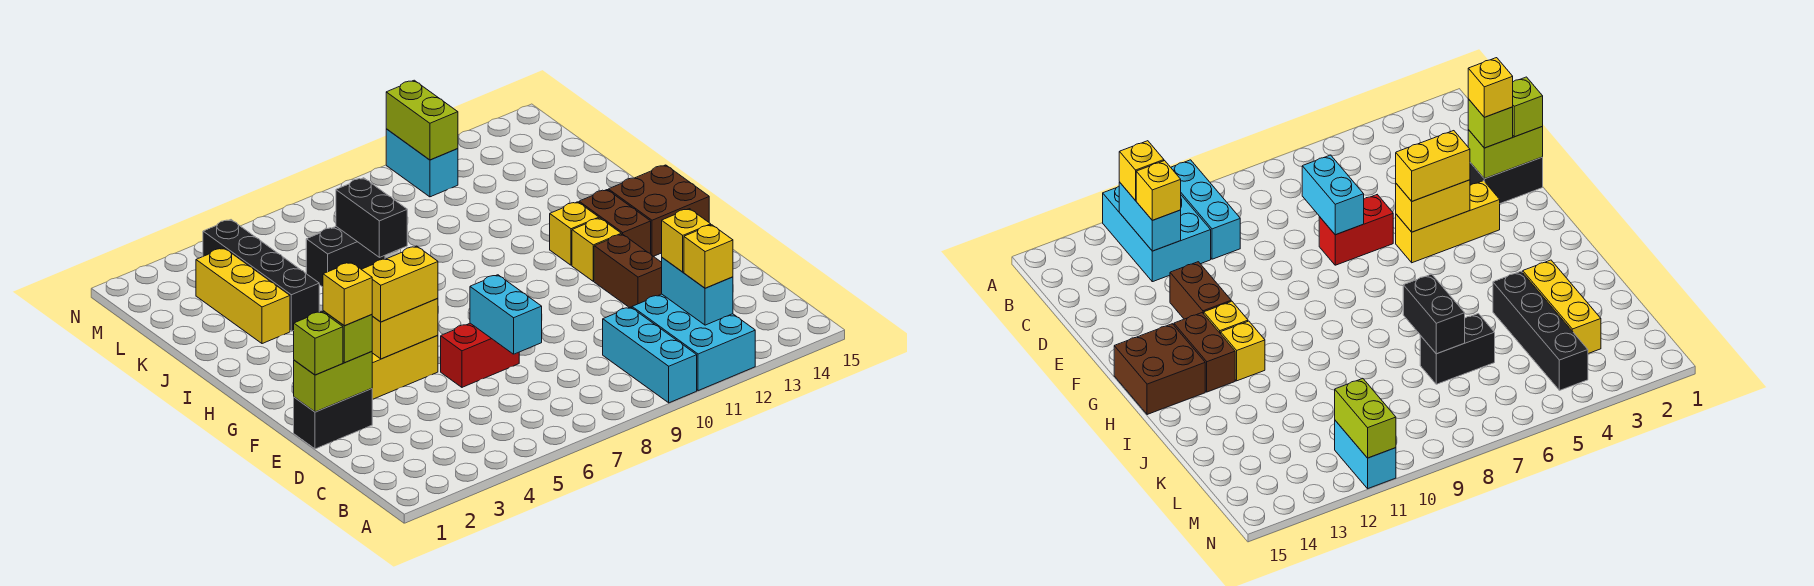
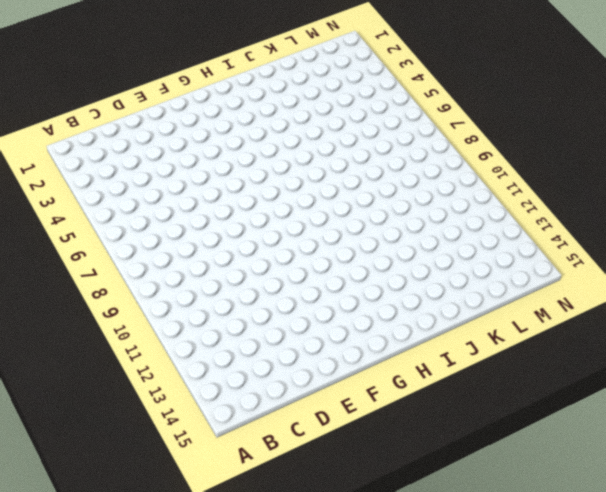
none -> cyan 1x3 brick [603,307,697,403]
none -> cyan 2x3 brick [632,294,755,391]
none -> black 1x2 brick [294,389,372,449]

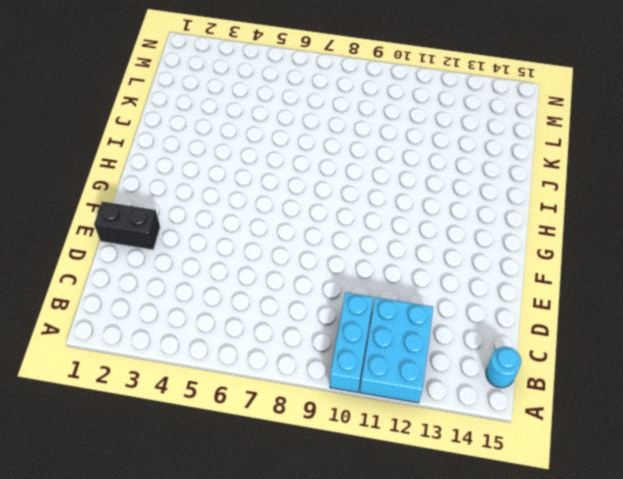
cyan 1x1 round brick [486,347,521,388] -> none
none -> red 1x2 brick [441,323,519,387]
none -> brown 1x2 brick [594,234,662,308]
none -> yellow 1x3 brick [372,335,438,399]

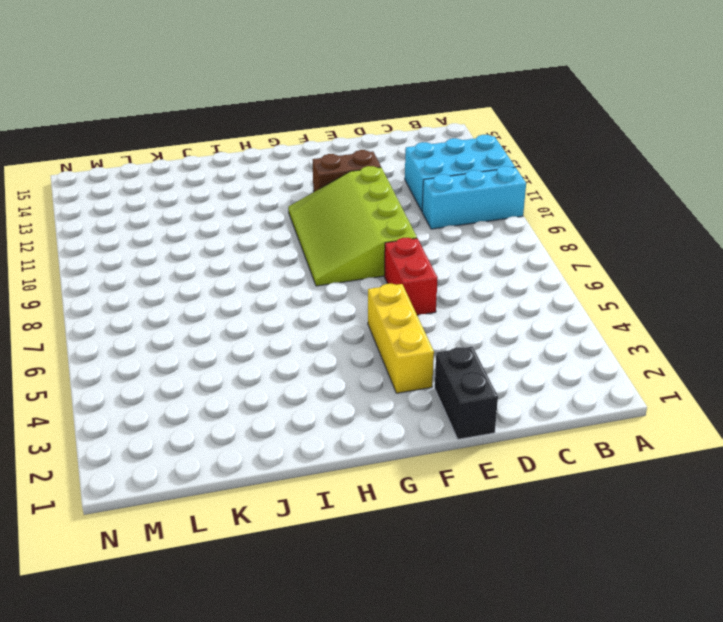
lime 3x4 slope [288,166,417,286] -> none
none -> yellow 1x1 brick [572,218,621,281]
none -> brown 1x2 brick [579,190,651,254]
none -> brown 2x2 brick [608,165,709,256]

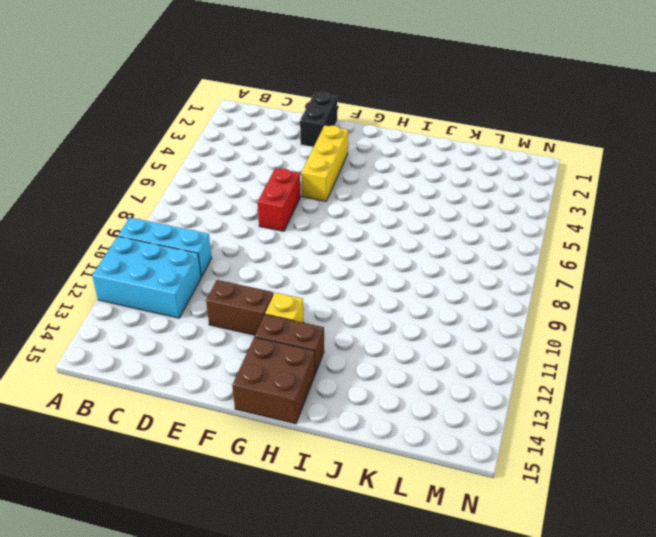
none -> yellow 1x1 brick [550,202,599,265]
none -> yellow 1x3 brick [196,248,290,344]
none -> black 1x4 brick [203,220,319,331]

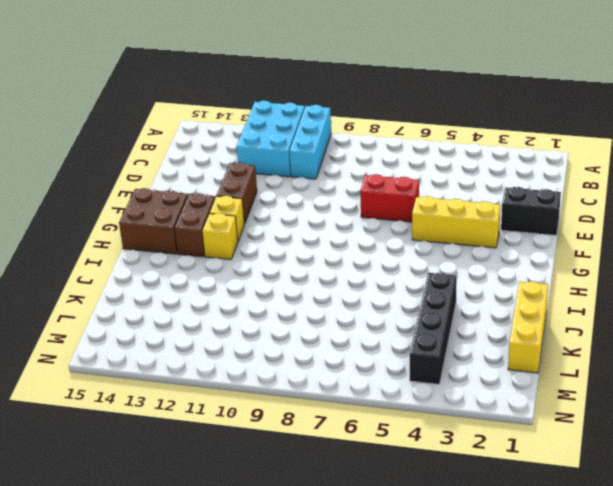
yellow 1x3 brick [508,282,548,373] -> yellow 1x3 brick moved to [196,248,290,344]
none -> black 1x2 brick [306,227,385,287]
none -> cyan 1x2 brick [386,129,458,197]
none -> cyan 1x2 brick [662,258,733,325]

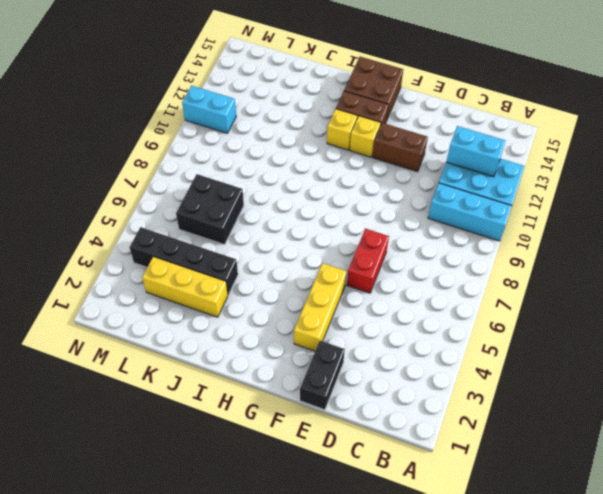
black 2x2 brick [176,174,244,244] -> black 1x2 brick [306,227,385,287]
none -> cyan 1x2 brick [470,275,542,354]
none -> lime 1x2 brick [294,351,372,412]
none -> yellow 1x2 brick [372,298,438,359]

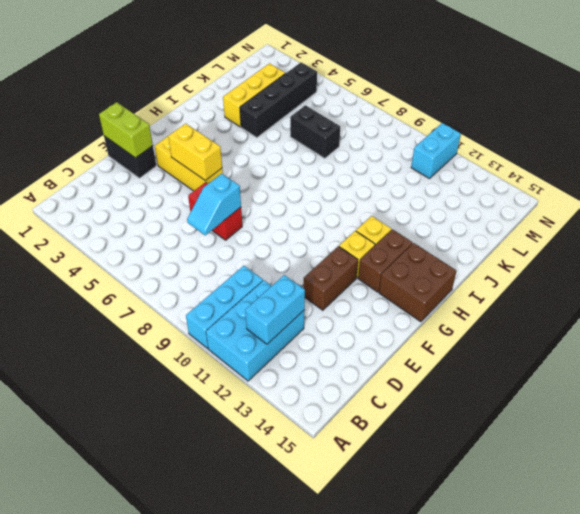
cyan 1x2 slope [187,174,241,235] -> cyan 1x2 brick [470,275,542,354]
none -> black 1x2 brick [336,178,407,257]
none -> lime 1x2 brick [386,80,458,160]
none -> yellow 1x1 brick [684,225,733,288]

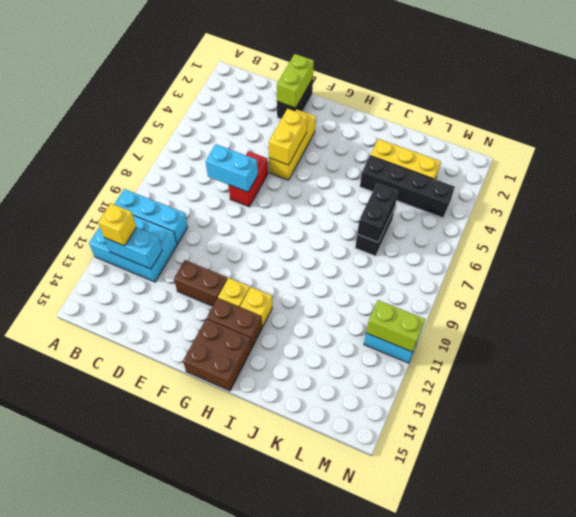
black 1x2 brick [357,183,398,242] -> black 1x2 brick turned to [336,178,407,257]
none -> yellow 1x1 brick [662,209,711,272]
none -> lime 1x1 brick [294,311,343,375]
none -> lime 1x1 brick [323,311,372,363]

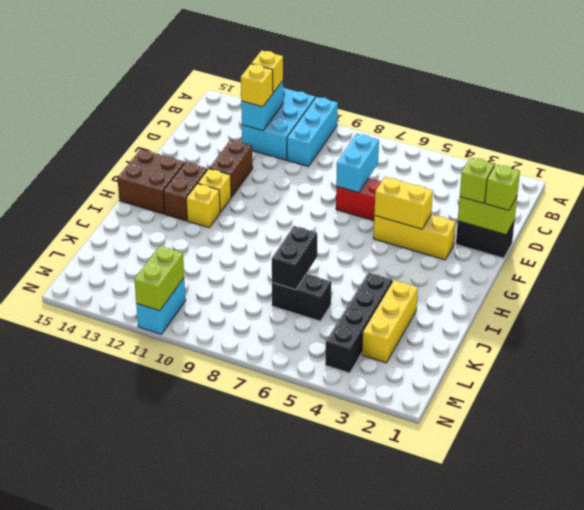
none -> yellow 1x2 brick [361,246,438,322]
none -> yellow 1x1 brick [323,262,372,326]

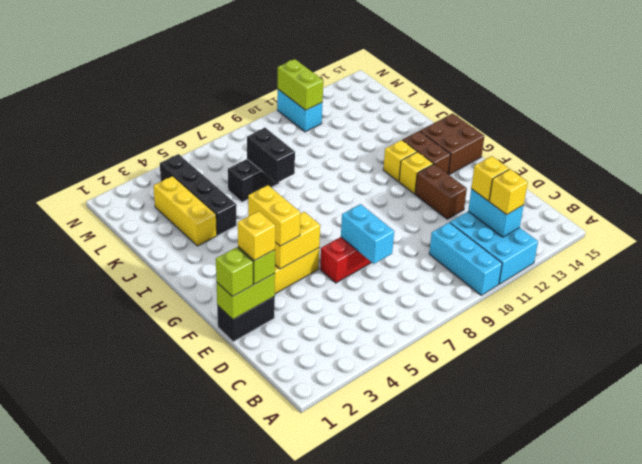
yellow 1x2 brick [248,185,301,246] -> yellow 1x2 brick turned to [361,246,438,322]

